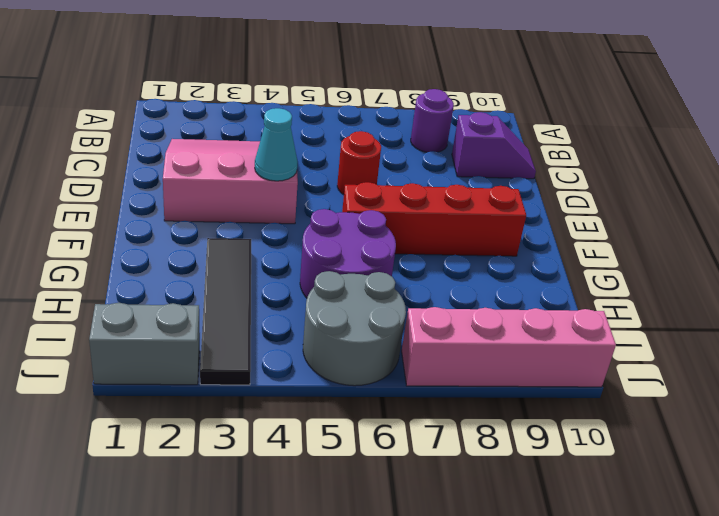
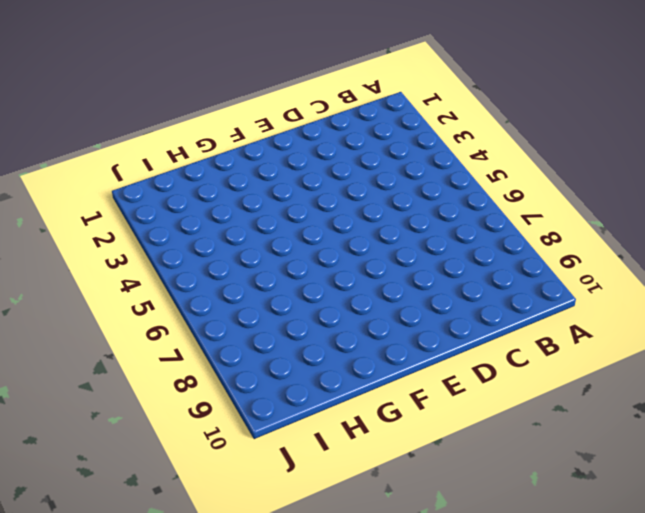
none -> purple 1x1 round brick [411,89,454,152]
none -> pink 3x3 slope [163,139,298,224]

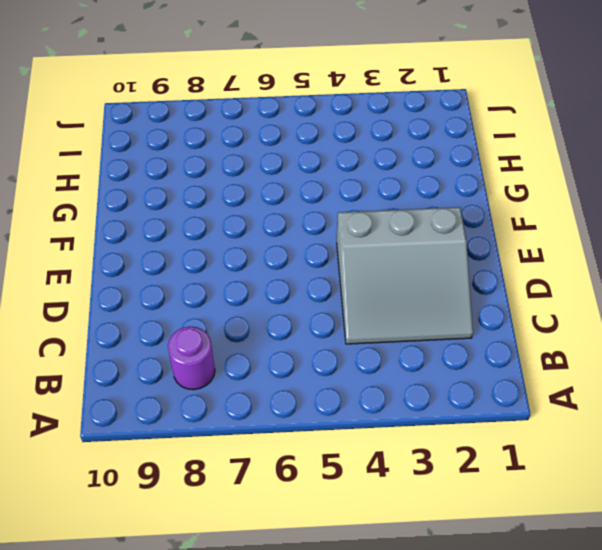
grey 3x3 slope [337,207,473,344] -> pink 3x3 slope [163,139,298,224]
none -> purple 1x2 slope [452,112,536,179]
none -> red 1x1 round brick [337,131,381,195]

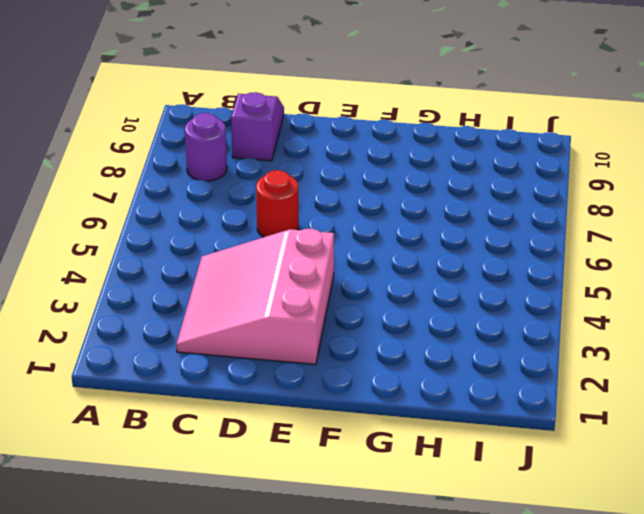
none -> red 1x4 brick [342,182,526,256]
none -> black 1x4 tile [200,238,251,385]

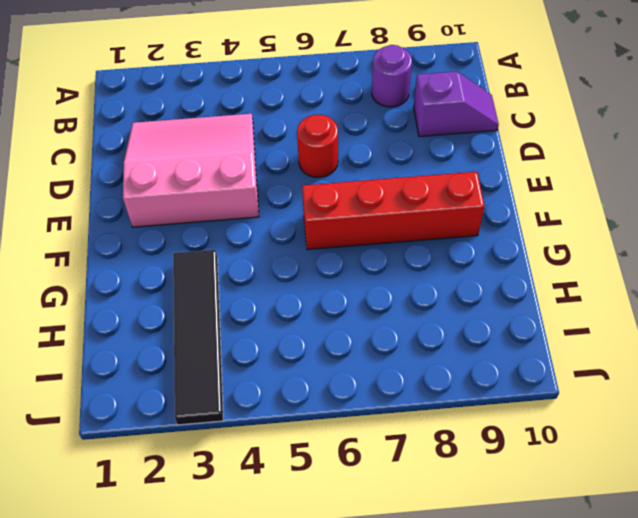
none -> purple 2x2 round brick [300,209,396,298]
none -> grey 2x2 round brick [303,271,406,386]

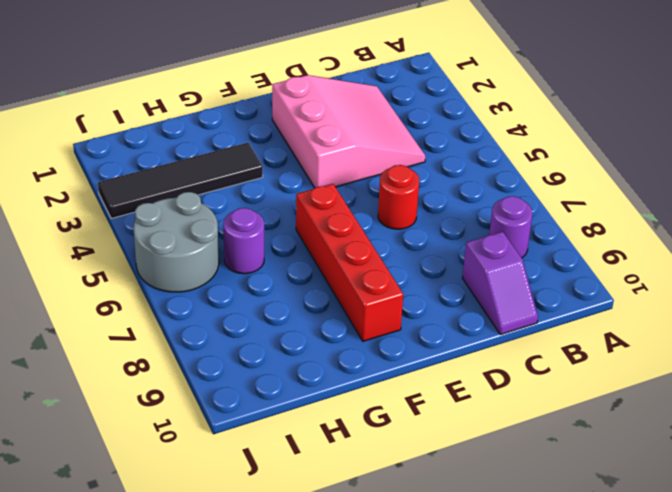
purple 1x1 round brick [223,208,264,274] -> purple 2x2 round brick [300,209,396,298]
none -> grey 1x2 brick [89,303,200,385]
none -> pink 1x4 brick [402,307,616,387]

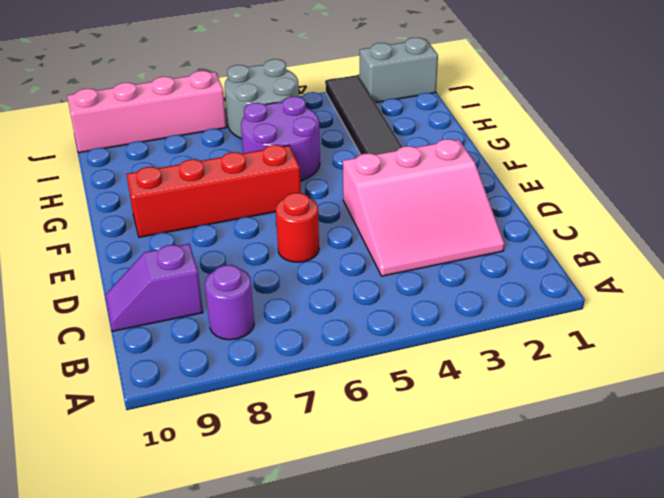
none -> cyan 1x1 cone [255,108,297,181]

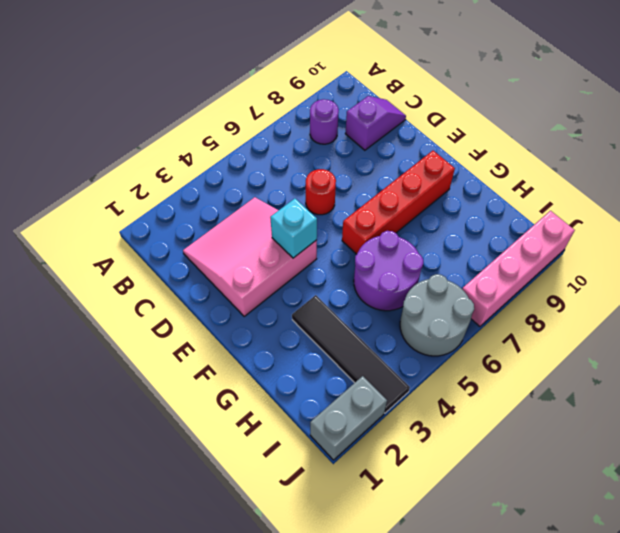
cyan 1x1 brick [270,199,317,258] -> cyan 1x1 cone [255,108,297,181]

